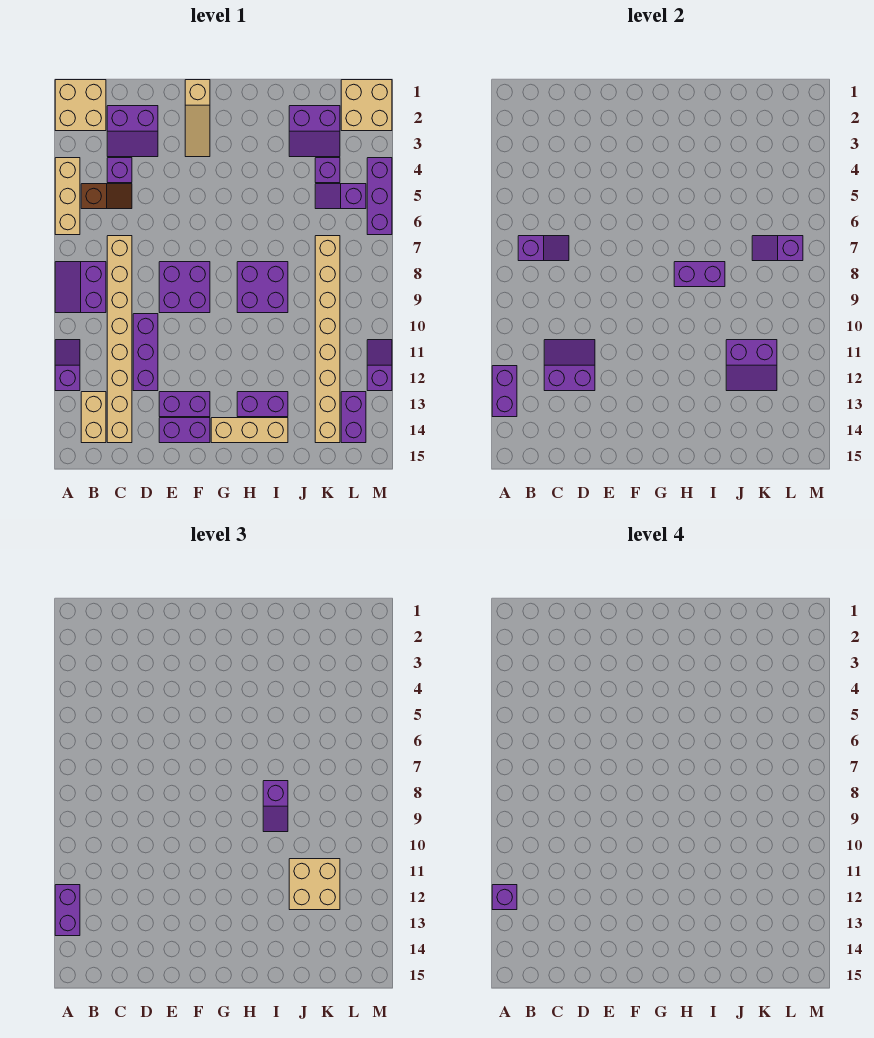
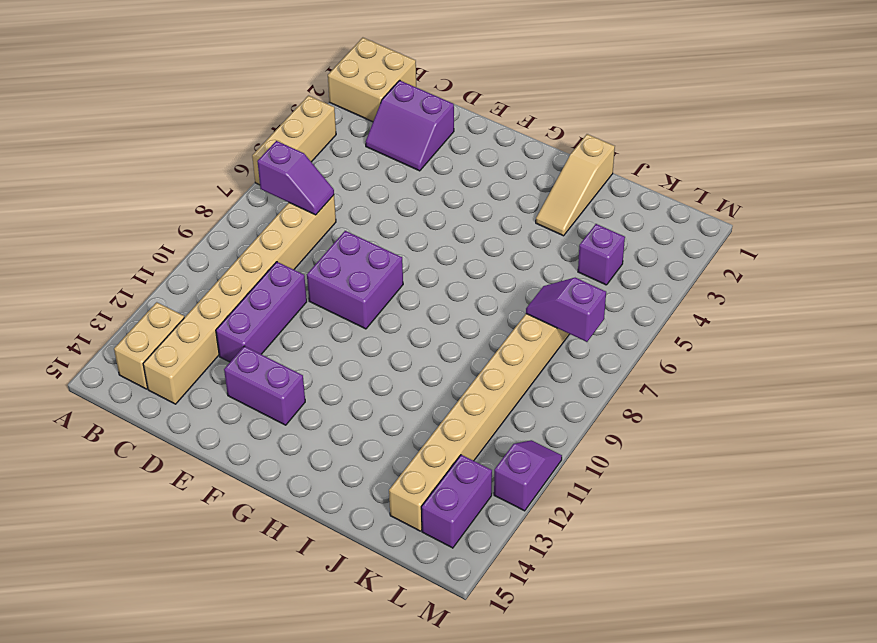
tan 1x3 slope [536,134,615,236] -> tan 1x3 slope moved to [185,80,210,157]
none -> purple 2x2 slope [55,262,106,313]
none -> purple 1x2 slope [55,340,80,391]
none -> brown 1x2 slope [81,184,132,209]
none -> purple 1x1 brick [107,158,132,183]

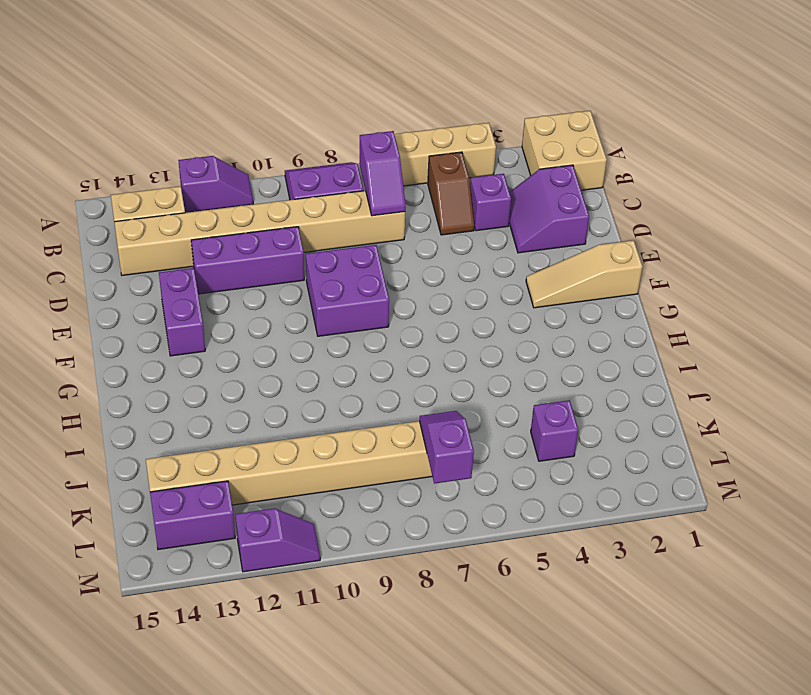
none -> purple 1x2 brick [159,418,210,443]
none -> tan 1x3 brick [211,418,288,443]
none -> purple 2x2 brick [237,262,288,313]
none -> purple 1x2 brick [237,392,288,417]

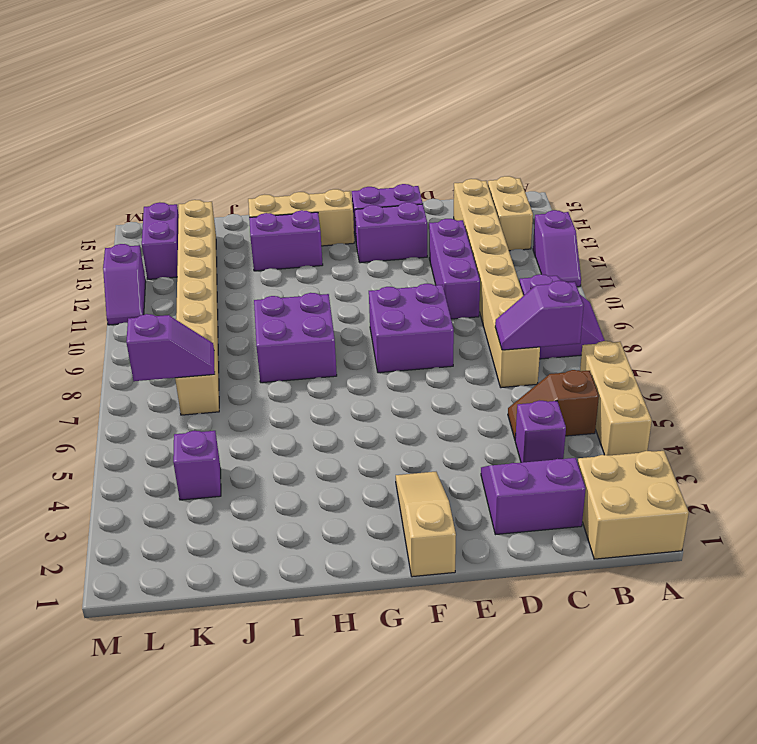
none -> purple 2x2 slope [289,106,340,157]
none -> purple 1x2 slope [315,184,366,209]
none -> tan 2x2 brick [341,80,392,131]
none -> purple 1x3 brick [367,158,392,235]

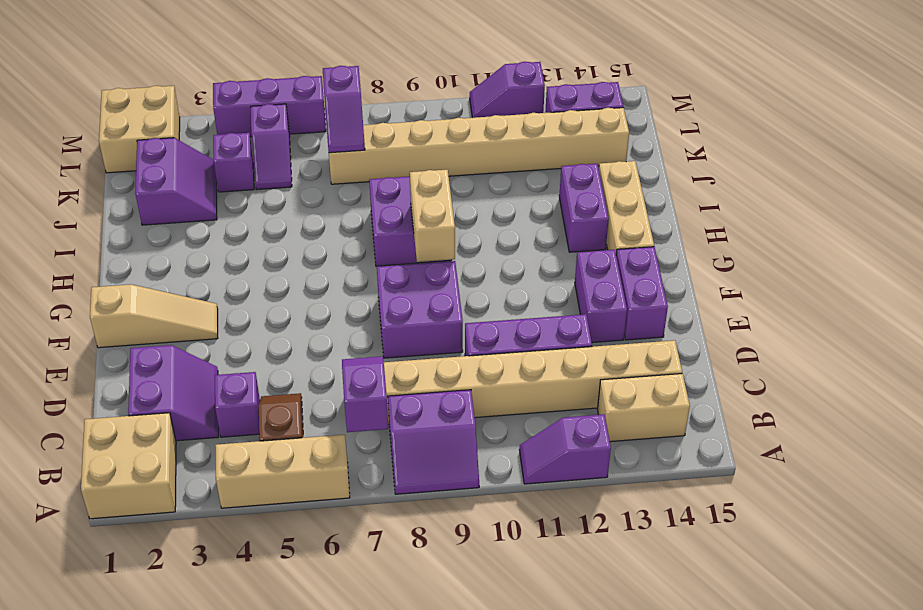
tan 1x2 brick [410,170,455,262] -> none
none -> purple 1x2 brick [492,366,517,417]
none -> purple 2x2 slope [544,340,595,391]
none -> purple 1x2 brick [674,262,725,287]
none -> purple 2x2 slope [726,340,777,391]

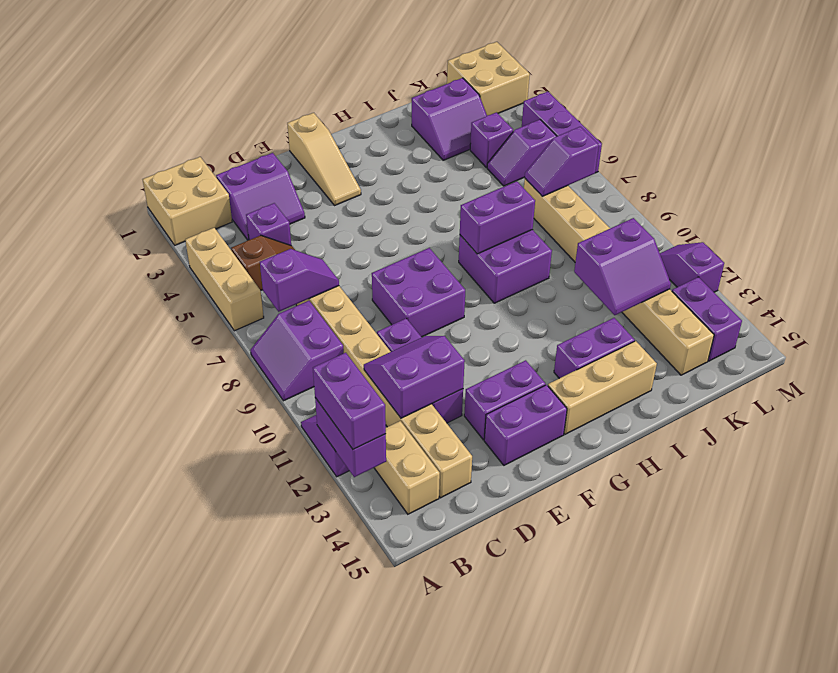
none -> purple 1x2 slope [263,781,288,832]
none -> tan 2x2 brick [289,859,340,910]
none -> purple 1x1 brick [492,885,517,910]

